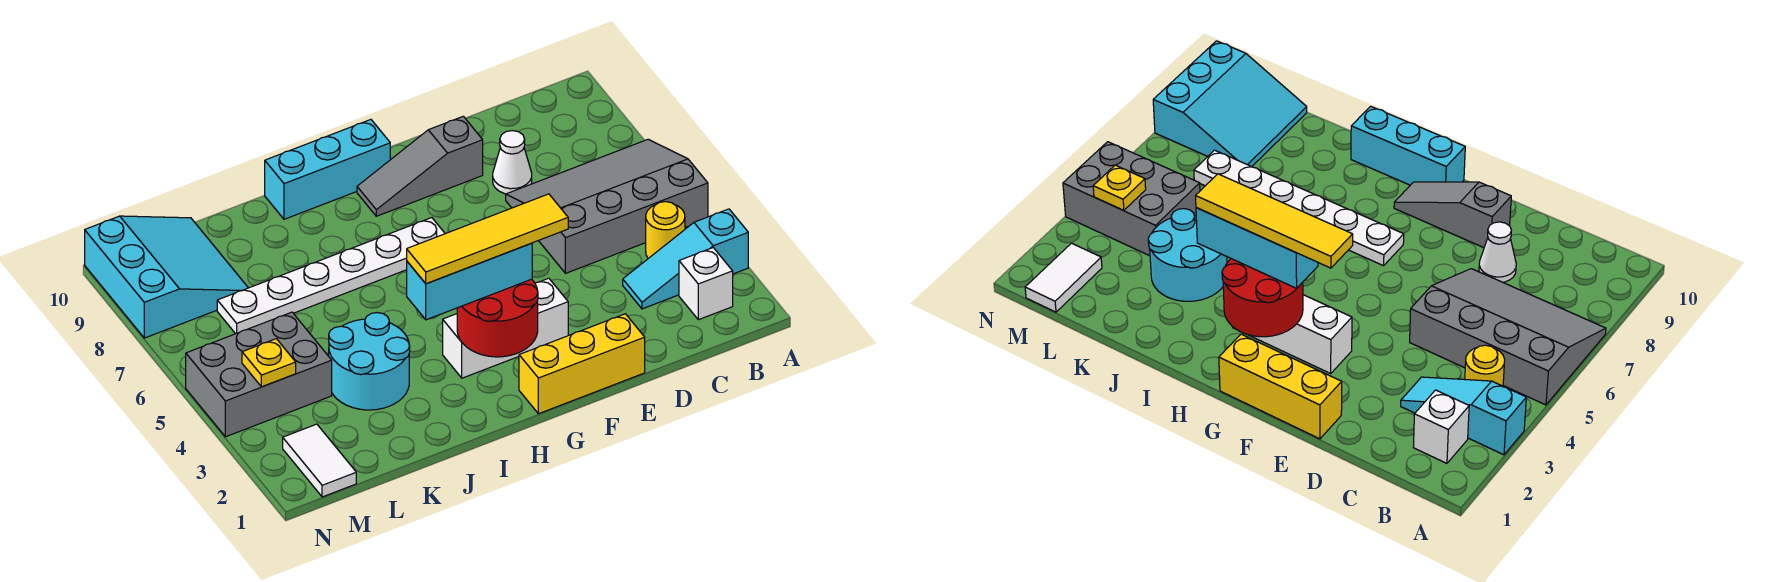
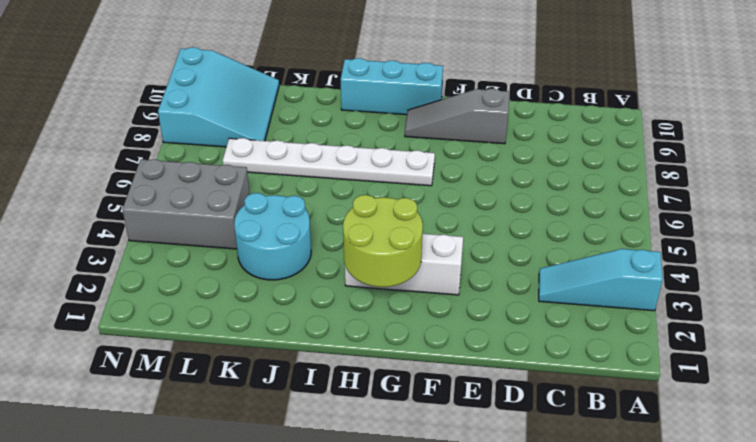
lime 2x2 round brick [343,195,423,287] -> red 2x2 round brick [457,279,538,357]
none -> grey 3x4 slope [506,139,708,273]
none -> white 1x1 brick [679,248,733,320]
none -> yellow 1x1 round brick [646,202,685,258]

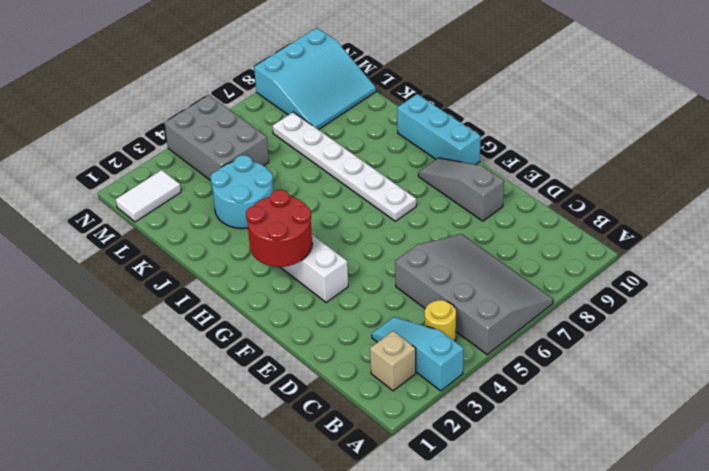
tan 1x1 brick [370,331,416,391] -> white 1x1 brick [679,248,733,320]
none -> white 1x1 cone [493,131,532,194]
none -> yellow 1x3 brick [519,314,645,414]
none -> yellow 1x1 plate [242,339,296,387]

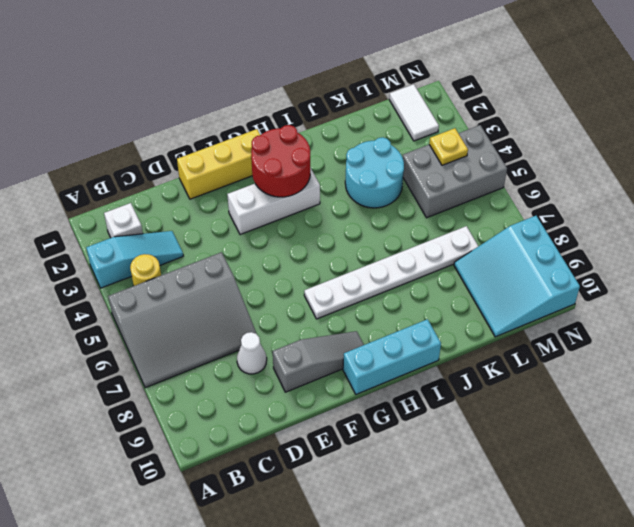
none -> cyan 1x3 brick [407,243,532,320]
none -> yellow 1x4 tile [407,194,568,284]

